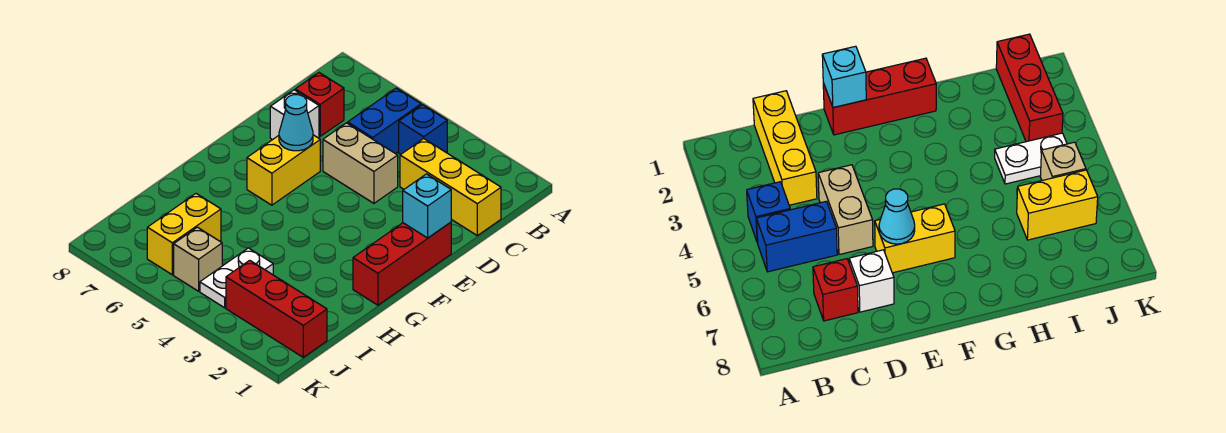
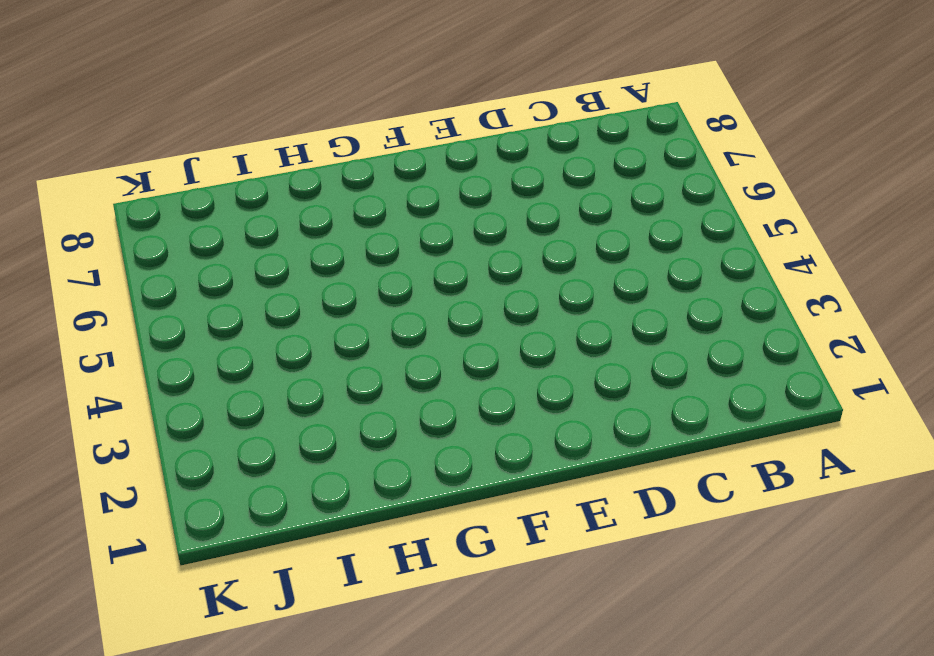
none -> blue 1x1 brick [399,105,447,154]
none -> blue 1x2 brick [348,88,421,154]
none -> yellow 1x3 brick [400,139,501,236]

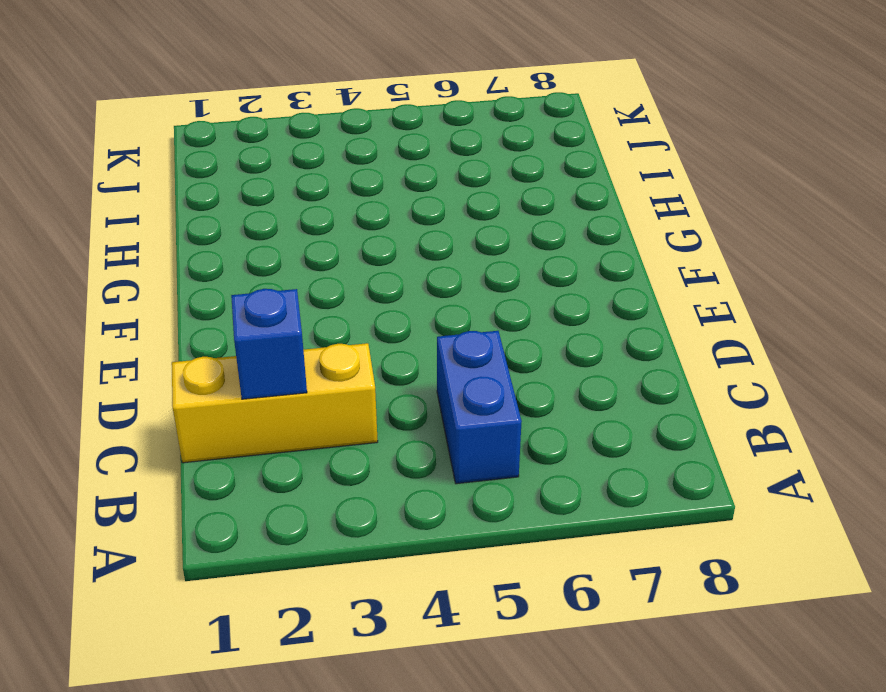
blue 1x1 brick [231,289,307,399] -> blue 1x1 brick moved to [399,105,447,154]
none -> red 1x1 brick [295,73,344,136]
none -> tan 1x2 brick [323,123,398,203]
none -> white 1x1 brick [270,90,319,140]

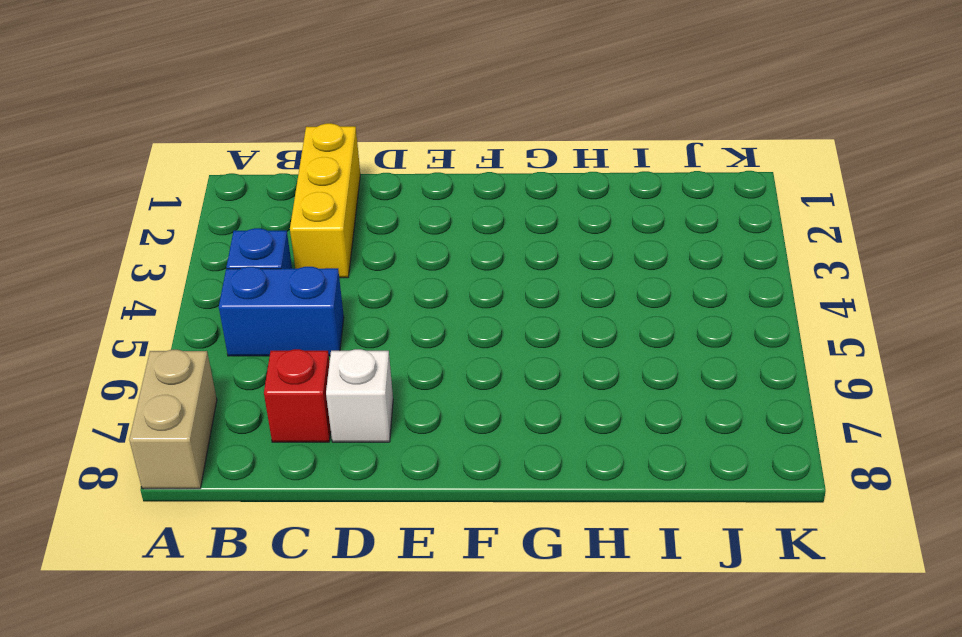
tan 1x2 brick [129,350,217,489] -> tan 1x2 brick moved to [323,123,398,203]
none -> red 1x3 brick [353,222,451,305]
none -> yellow 1x2 brick [247,135,320,205]
none -> white 1x2 plate [200,248,273,308]

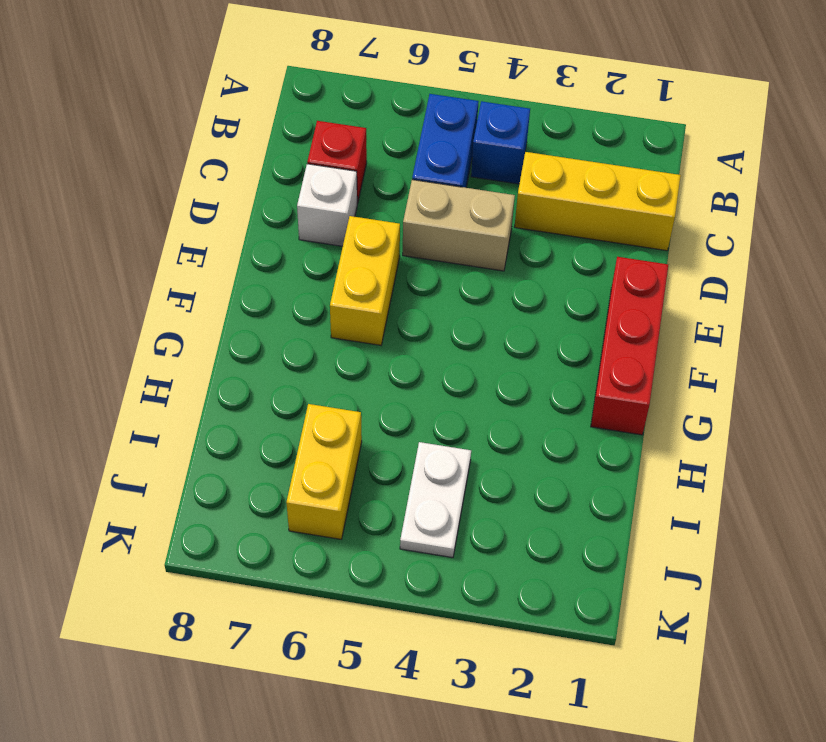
none -> red 1x3 brick [226,260,327,357]
none -> tan 1x1 brick [174,227,222,291]
none -> cyan 1x1 brick [403,174,451,238]

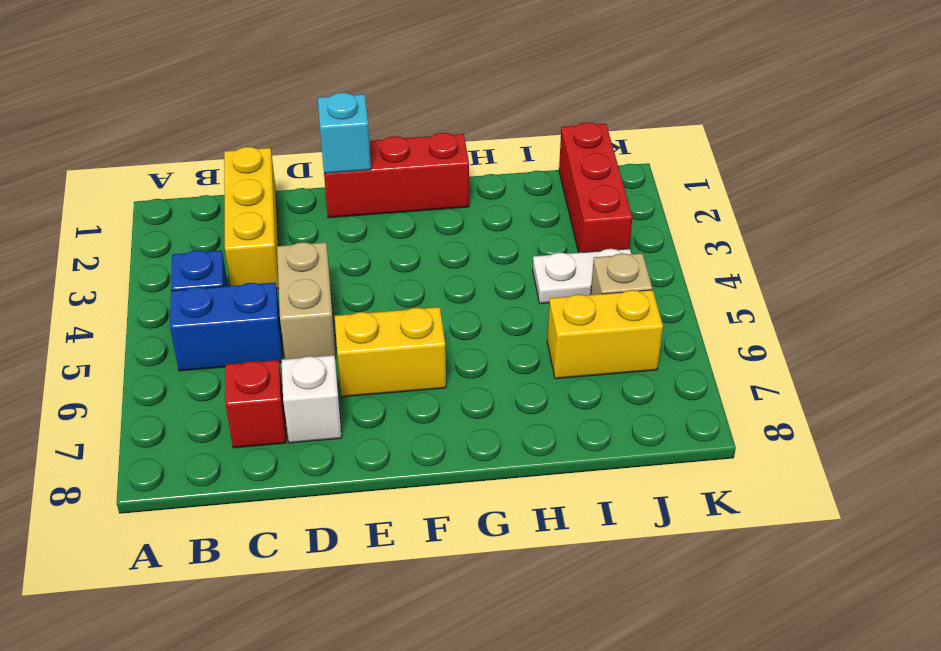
none -> cyan 1x1 cone [279,95,313,151]

